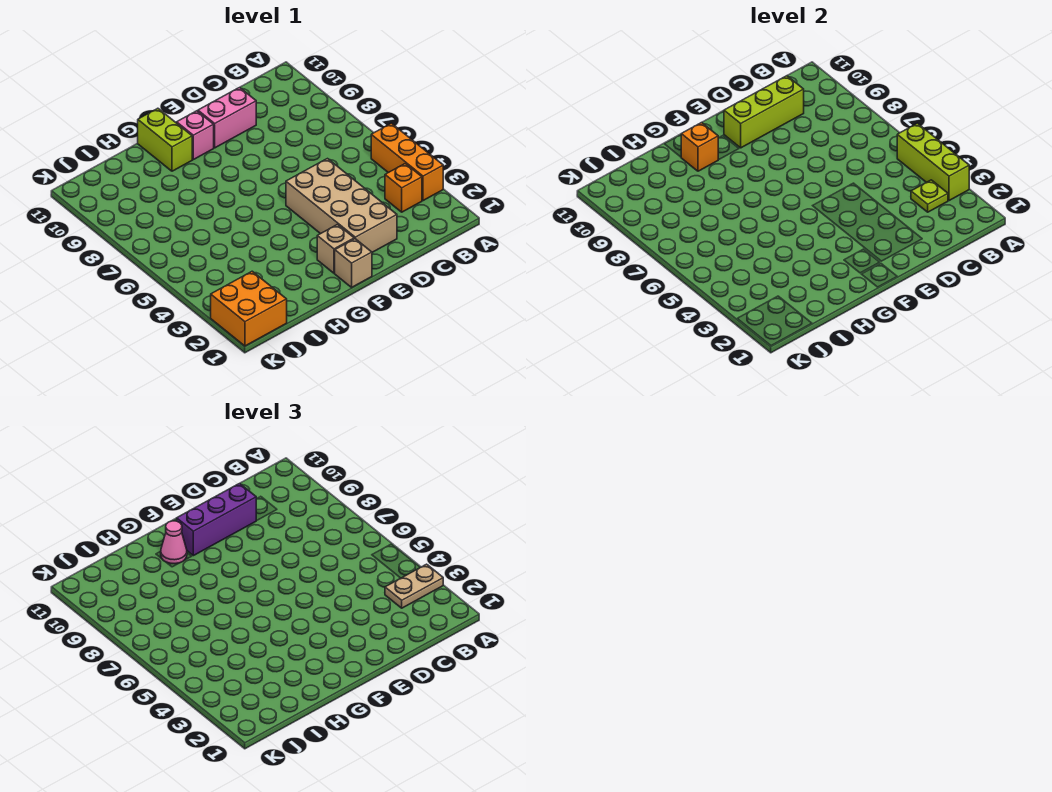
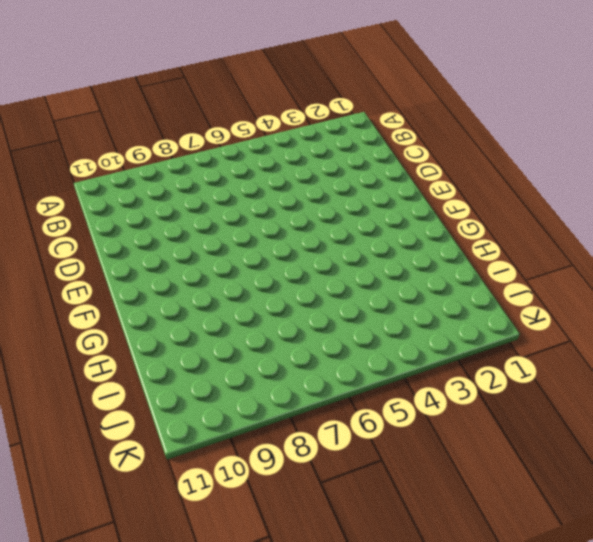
none -> orange 1x3 brick [371,123,443,201]
none -> orange 1x1 brick [385,163,422,212]
none -> tan 2x4 brick [286,159,397,252]

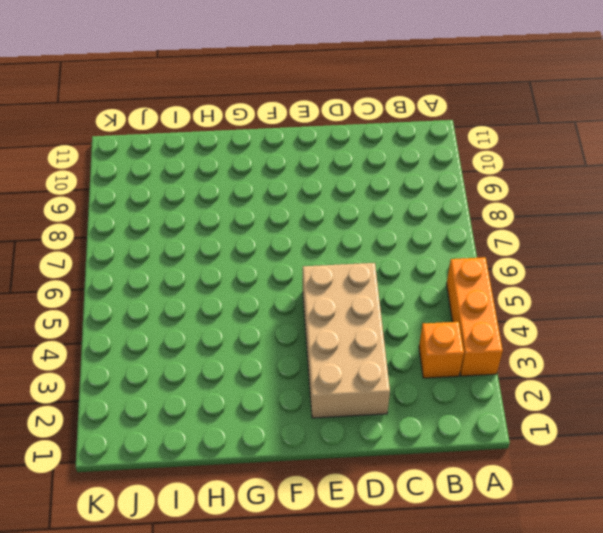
none -> pink 1x2 brick [198,87,256,148]
none -> tan 1x1 brick [335,239,372,287]
none -> tan 1x1 brick [317,225,354,273]

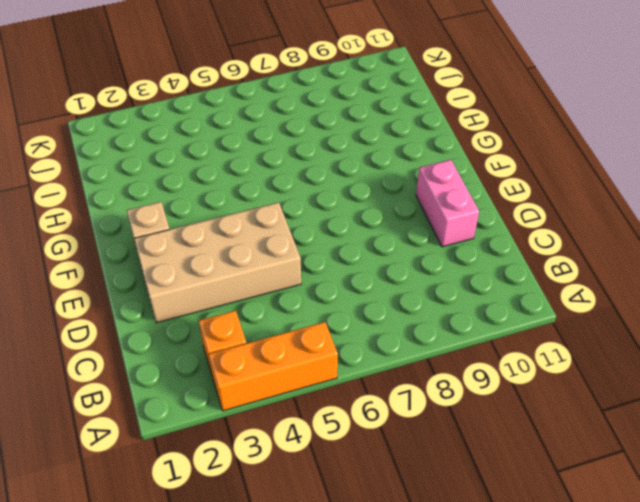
none -> tan 1x1 brick [335,239,372,287]
none -> pink 1x1 brick [177,111,214,160]
none -> lime 1x2 brick [138,108,192,171]

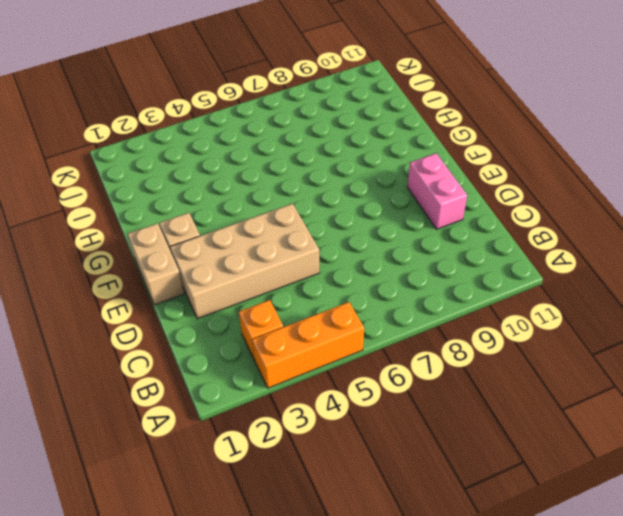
tan 1x2 brick [128,223,184,305] -> tan 1x1 brick [335,239,372,287]
none -> pink 1x1 brick [177,111,214,160]
none -> lime 1x2 brick [138,108,192,171]
none -> orange 2x2 brick [211,271,287,346]

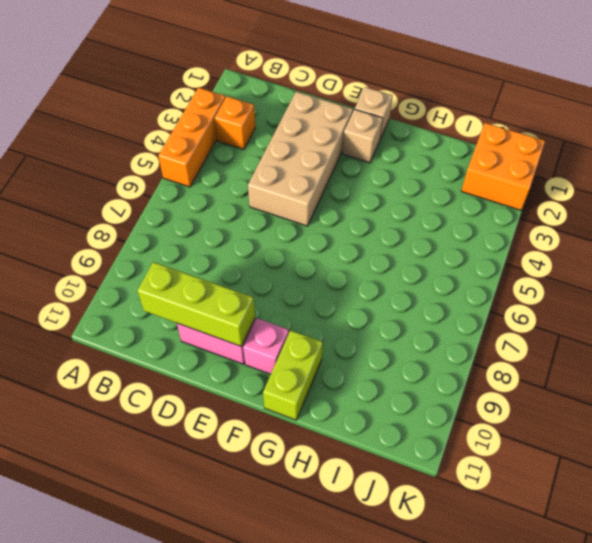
none -> lime 1x3 brick [897,123,969,201]
none -> lime 1x1 plate [911,180,948,212]
none -> orange 1x1 brick [681,122,718,171]

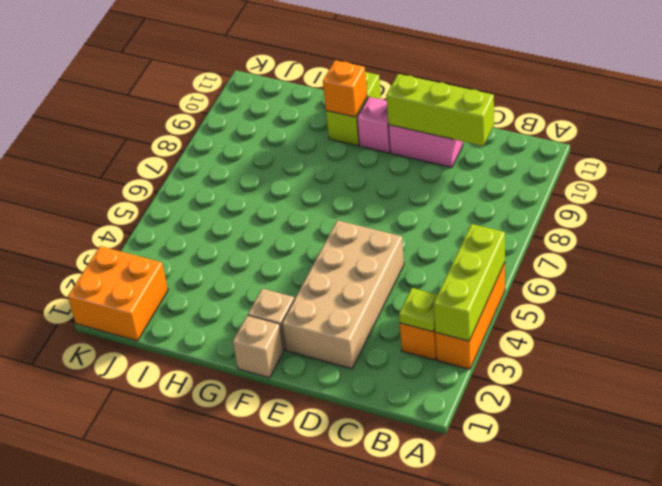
none -> tan 1x2 plate [385,564,443,608]
none -> purple 1x3 brick [177,483,256,556]
none -> pink 1x1 cone [161,521,187,564]

